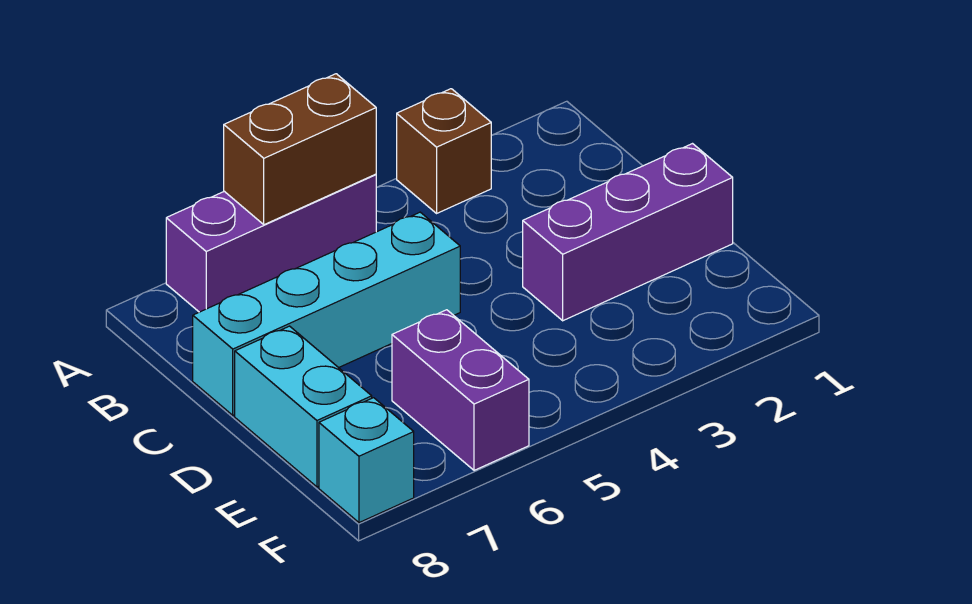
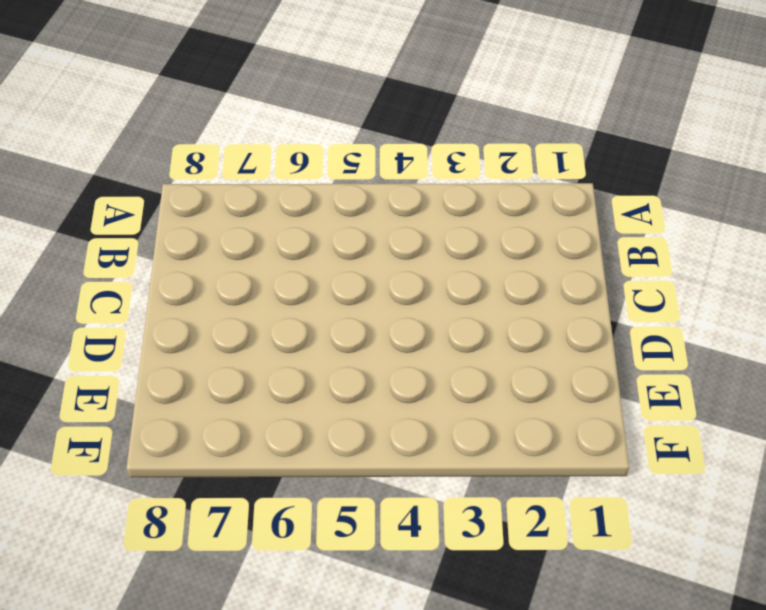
none -> brown 1x1 brick [397,89,491,213]
none -> purple 1x3 brick [166,174,377,312]

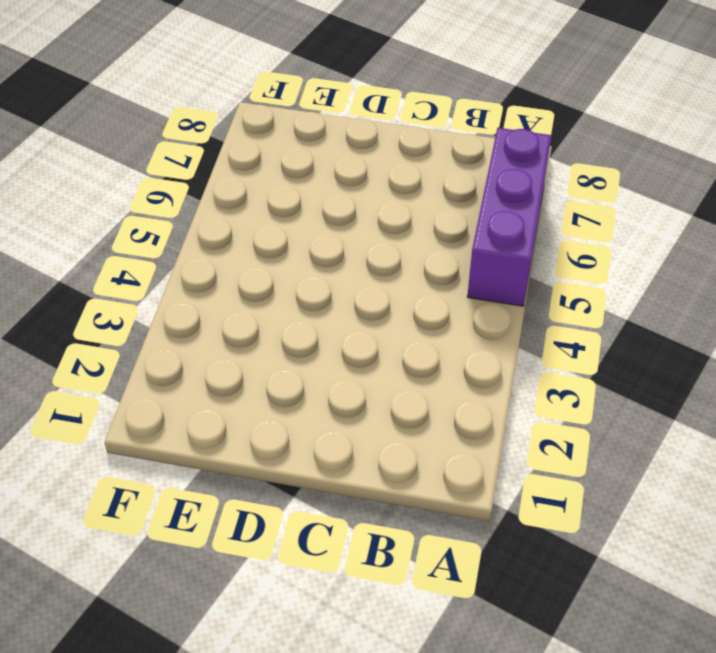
none -> brown 1x1 brick [397,89,491,213]
none -> cyan 1x4 brick [193,212,460,415]

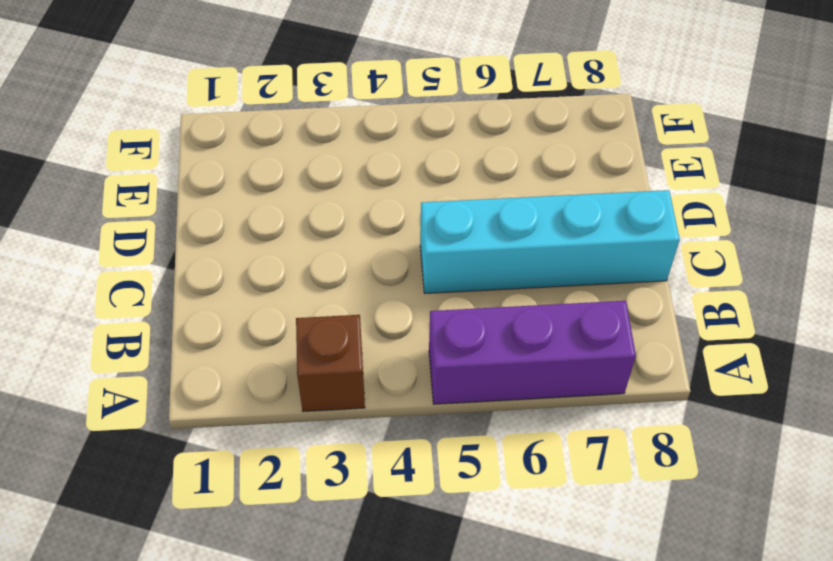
none -> purple 1x3 brick [523,144,733,321]
none -> cyan 1x2 brick [235,326,372,487]

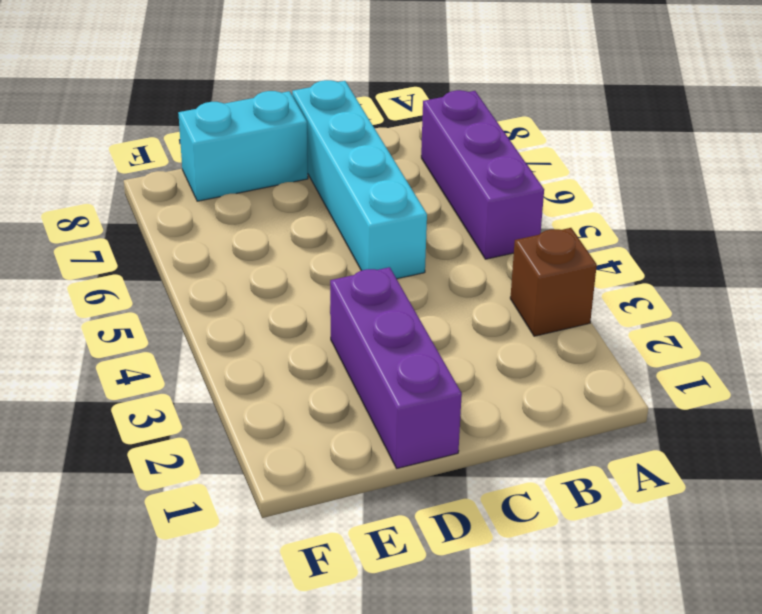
none -> purple 1x2 brick [392,310,529,470]
none -> cyan 1x1 brick [319,398,414,523]

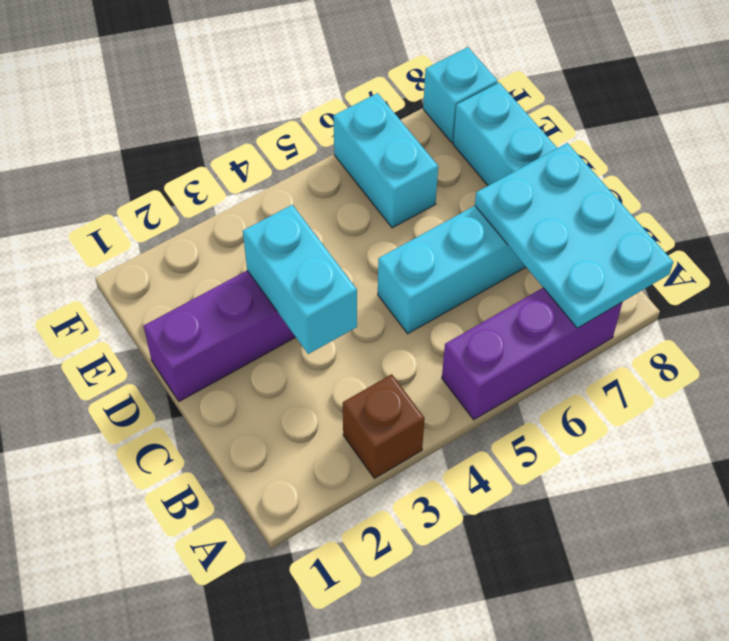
cyan 2x3 plate [475,143,673,328] -> none
cyan 1x2 brick [243,205,357,354] -> none
cyan 1x2 brick [333,93,438,228] -> purple 1x2 brick [392,310,529,470]
none -> brown 1x2 brick [224,74,376,225]

